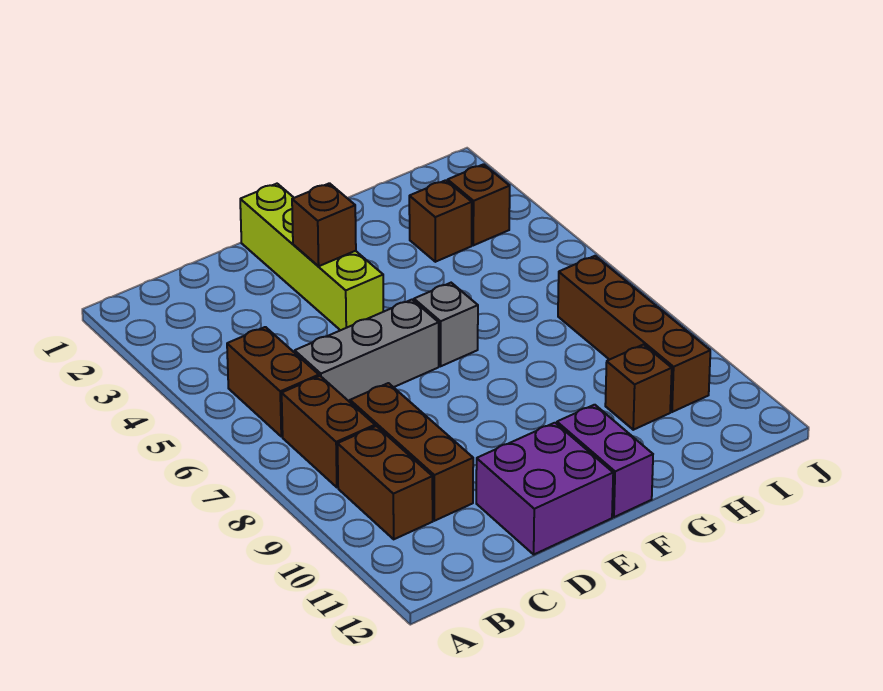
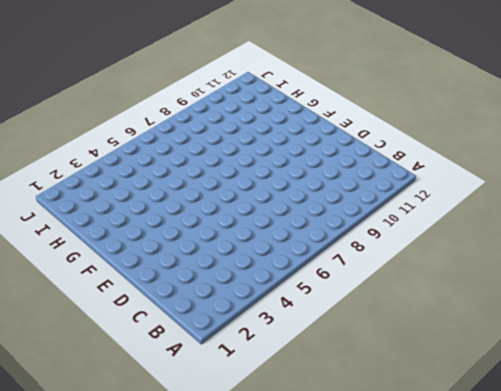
none -> brown 1x2 brick [227,327,319,437]
none -> brown 1x2 brick [282,376,375,487]
none -> brown 1x2 brick [338,426,433,539]

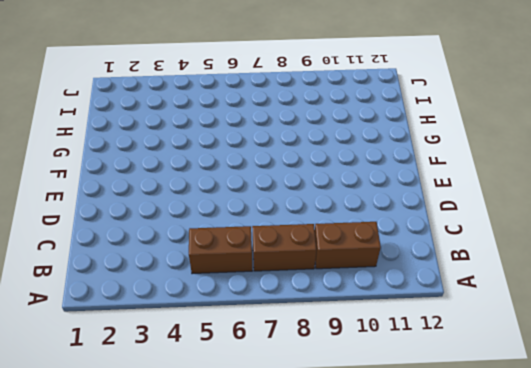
none -> grey 1x3 brick [295,300,439,402]
none -> brown 1x3 brick [350,383,473,521]
none -> purple 2x2 brick [476,423,613,554]

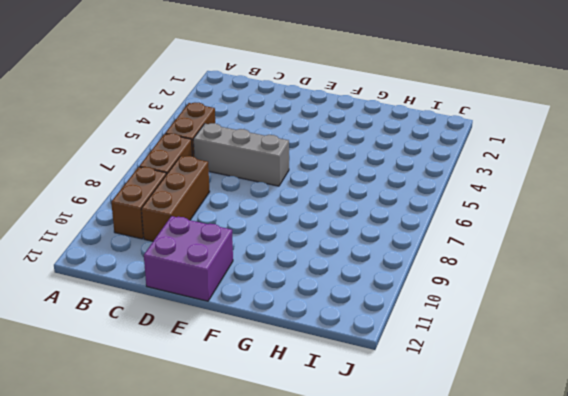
none -> lime 1x4 brick [240,184,384,330]
none -> grey 1x1 brick [414,283,478,366]
none -> purple 1x2 brick [557,405,653,517]

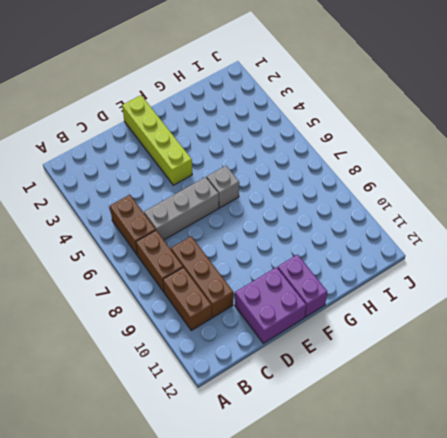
none -> brown 1x1 brick [409,180,472,262]
none -> brown 1x1 brick [605,345,672,430]
none -> brown 1x1 brick [448,164,510,245]

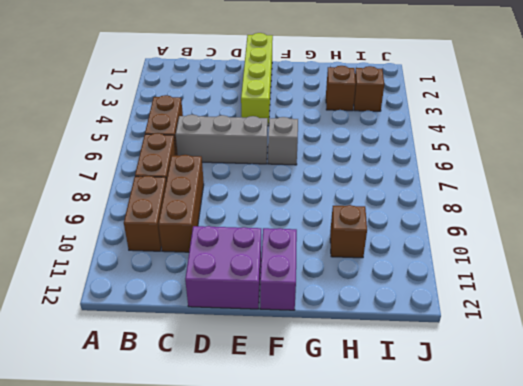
none -> brown 1x4 brick [558,256,710,412]
none -> brown 1x1 brick [292,183,356,266]

